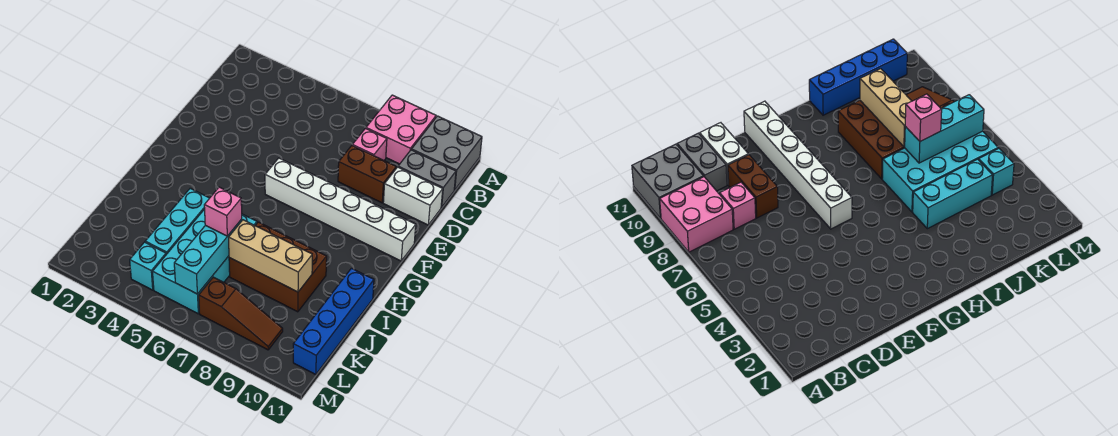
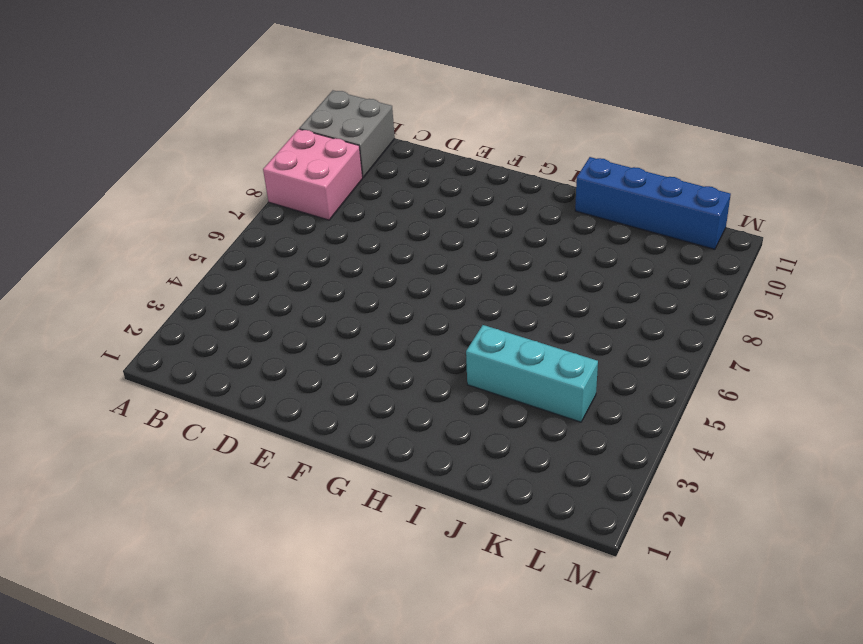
none -> pink 1x1 brick [352,129,387,160]
none -> grey 1x2 brick [398,150,456,207]
none -> brown 1x2 brick [338,146,396,203]

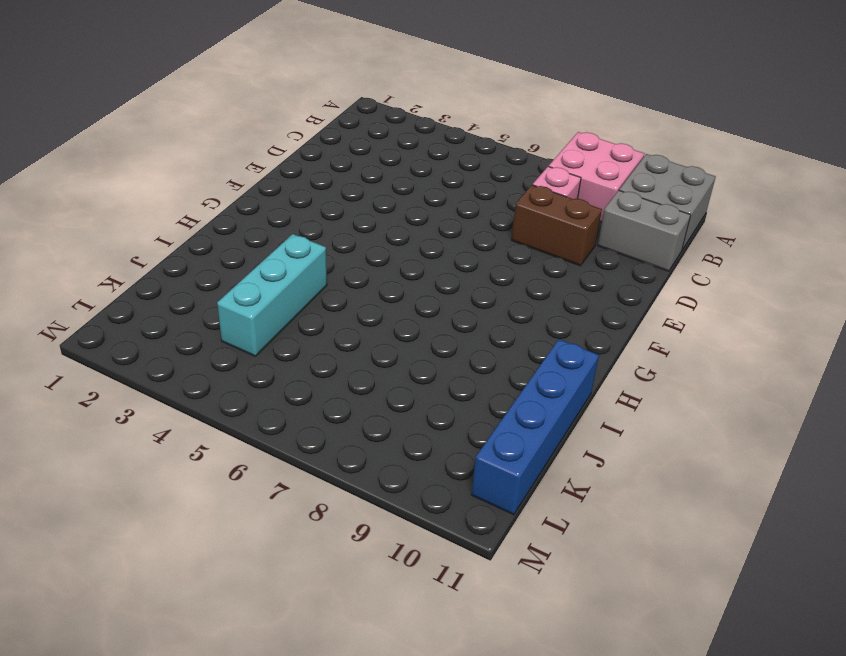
none -> white 1x2 brick [383,167,443,225]
none -> white 1x6 brick [265,158,416,261]
none -> cyan 2x4 brick [152,209,257,314]

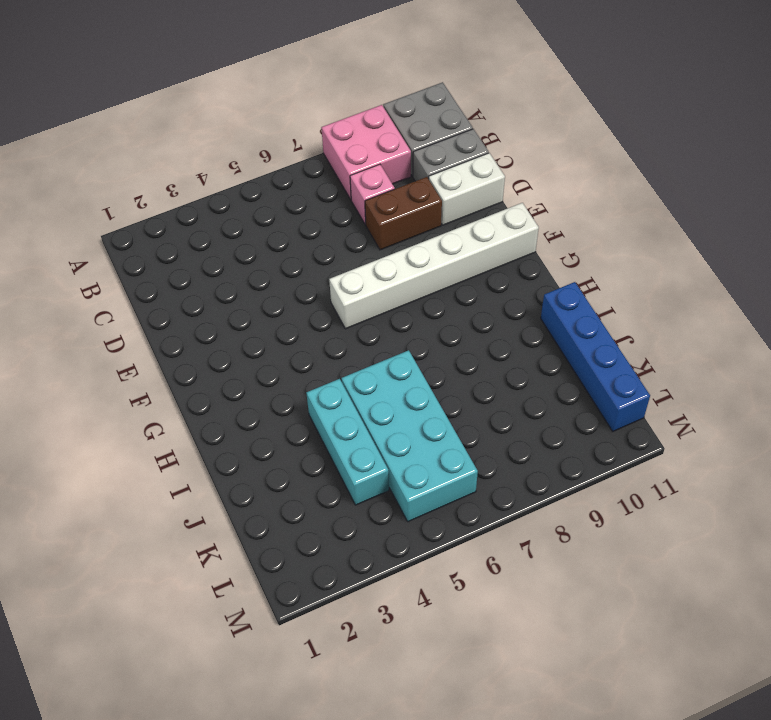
none -> brown 2x3 brick [229,222,327,312]
none -> cyan 1x1 brick [130,242,166,290]
none -> brown 1x3 slope [199,277,283,350]

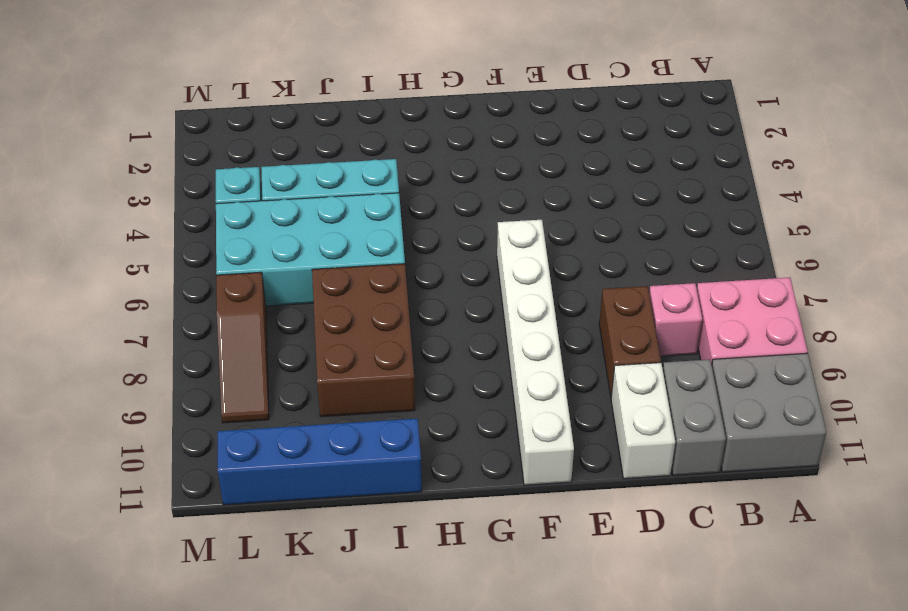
none -> cyan 1x3 brick [174,219,242,294]
none -> tan 1x3 brick [229,220,312,292]
none -> pink 1x1 brick [204,187,242,236]

